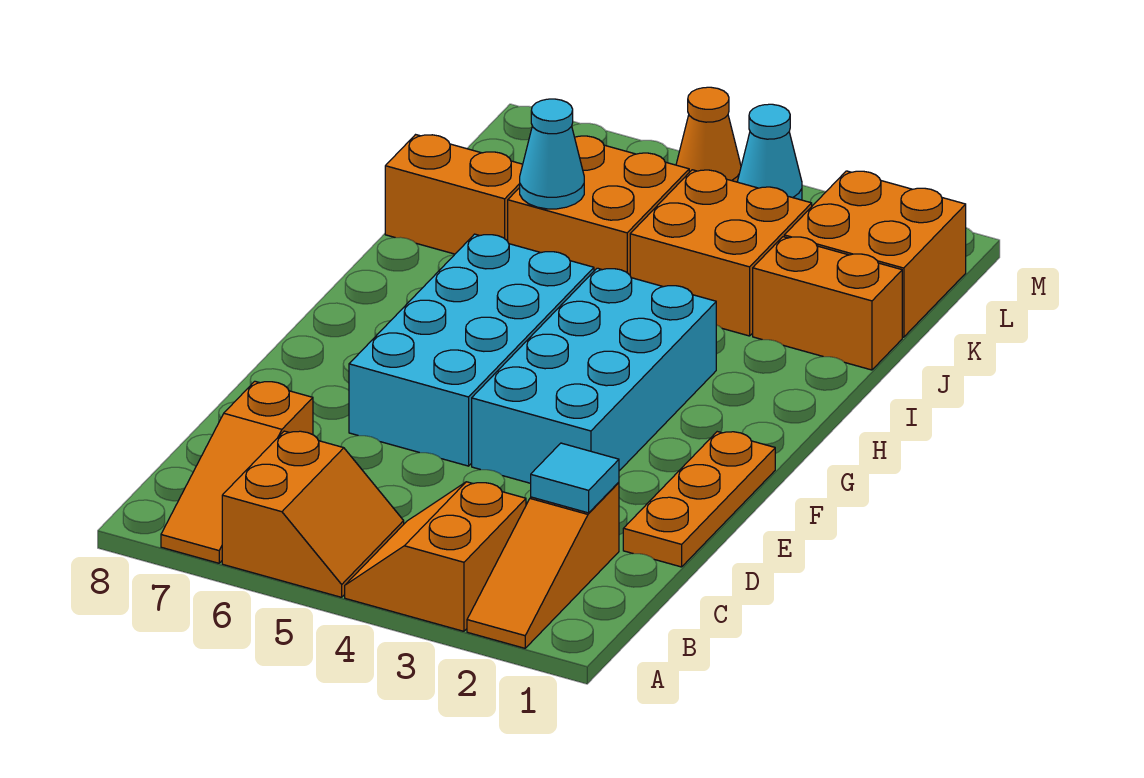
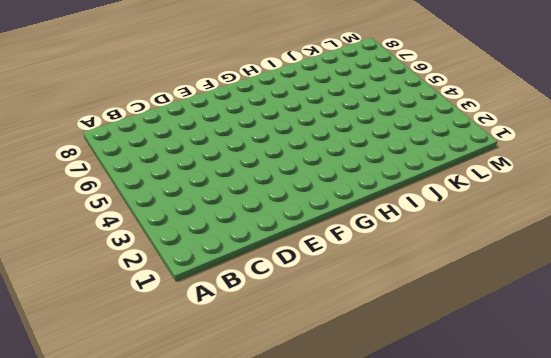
none -> orange 1x3 slope [467,482,619,648]
none -> orange 2x2 slope [345,482,526,631]
none -> orange 2x2 slope [222,431,404,597]

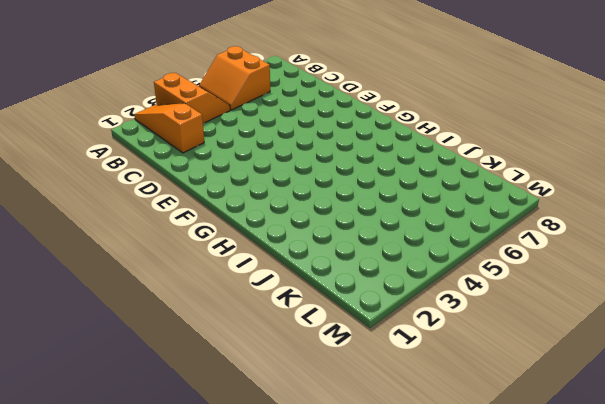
none -> orange 1x3 slope [161,381,313,563]
none -> orange 1x3 plate [623,432,775,567]
none -> cyan 2x4 brick [472,268,716,483]

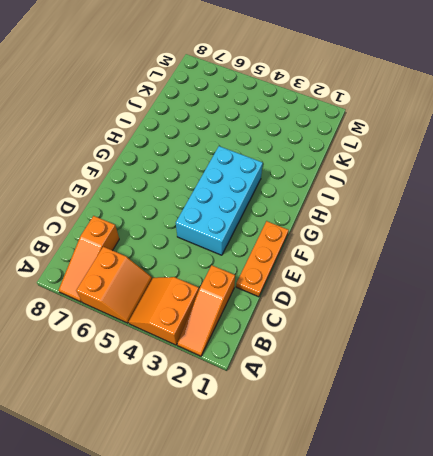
none -> cyan 2x4 brick [349,234,594,466]
none -> orange 1x2 brick [753,237,902,370]
none -> orange 2x2 brick [630,170,812,336]

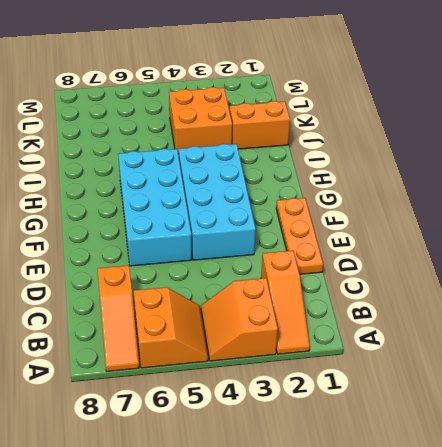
none -> orange 2x2 brick [508,136,689,275]
none -> orange 1x2 brick [385,135,523,254]
none -> orange 2x2 brick [784,171,966,337]

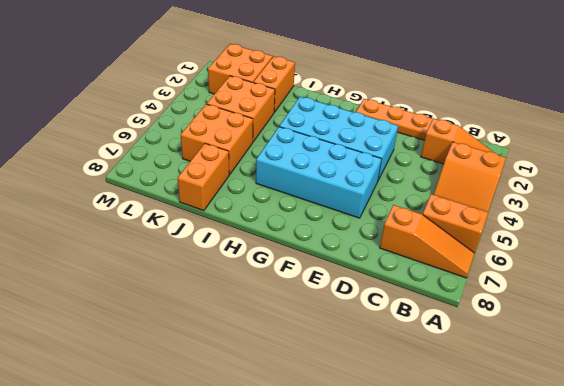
none -> cyan 1x1 cone [737,104,802,200]
none -> orange 1x1 cone [676,87,741,182]
none -> cyan 1x1 tile [531,443,619,513]

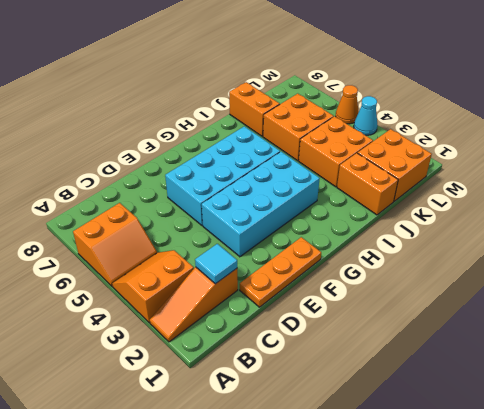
none -> orange 1x3 slope [161,381,313,563]
none -> cyan 1x1 cone [520,99,584,209]

